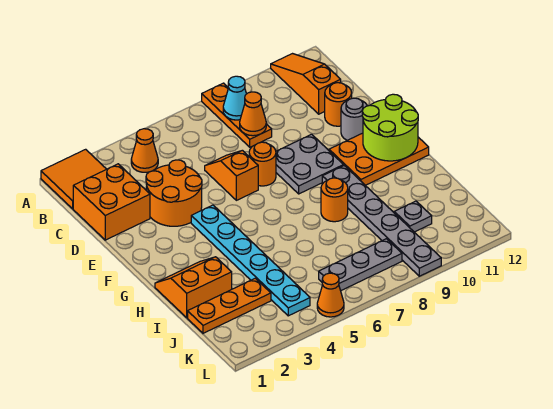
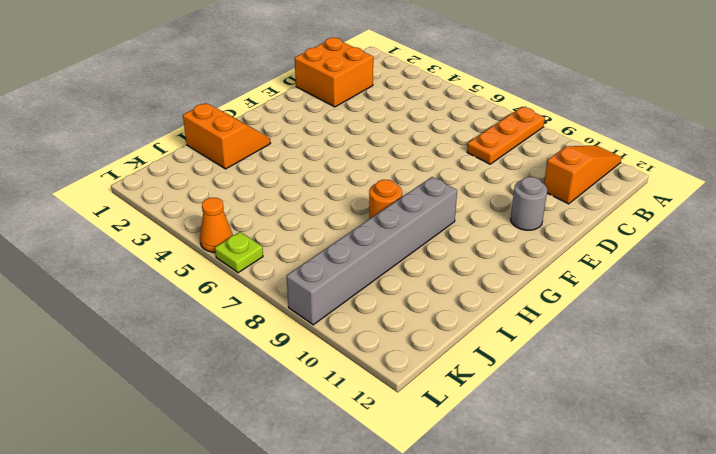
grey 1x6 brick [287,177,457,325] -> grey 1x6 plate [322,166,441,276]
lime 1x1 plate [215,232,263,273] -> none
none -> orange 2x2 tile [41,149,106,209]
none -> orange 1x1 cone [131,129,158,172]
none -> orange 2x2 round brick [146,160,202,226]

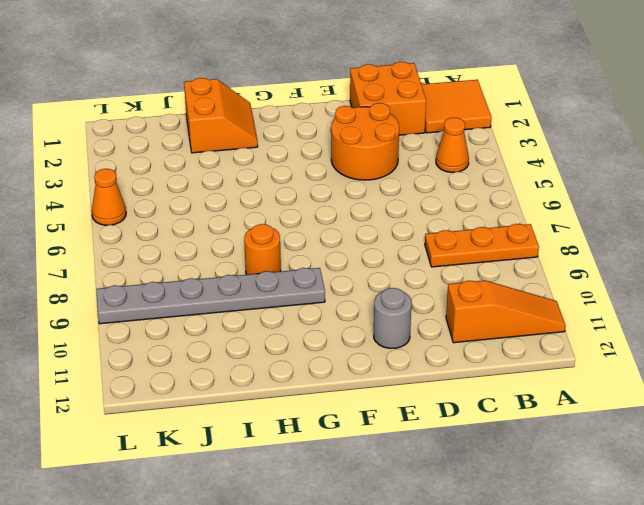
none -> orange 1x2 slope [205,150,258,200]
none -> orange 1x1 round brick [325,83,352,126]
none -> orange 1x1 round brick [249,142,276,186]

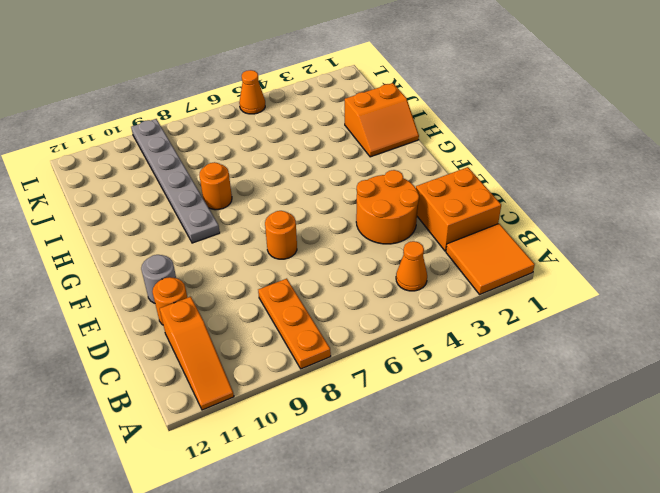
none -> orange 1x2 slope [205,150,258,200]
none -> grey 2x2 plate [276,134,344,194]
none -> cyan 1x6 plate [191,205,310,316]

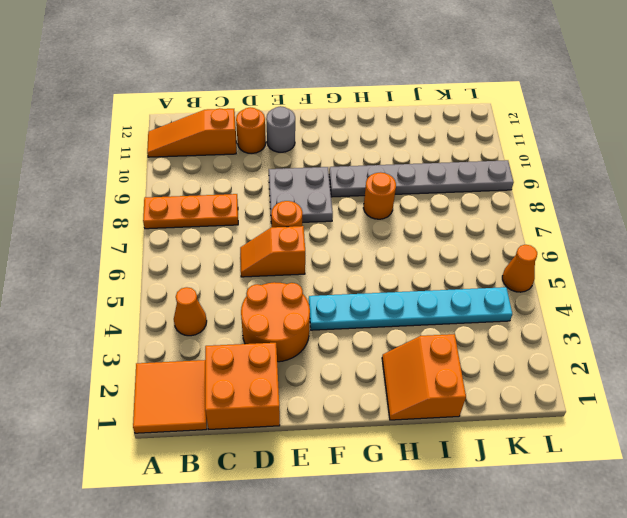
none -> orange 2x3 plate [329,133,429,185]
none -> orange 1x3 plate [188,278,271,333]
none -> grey 1x1 plate [394,201,432,232]

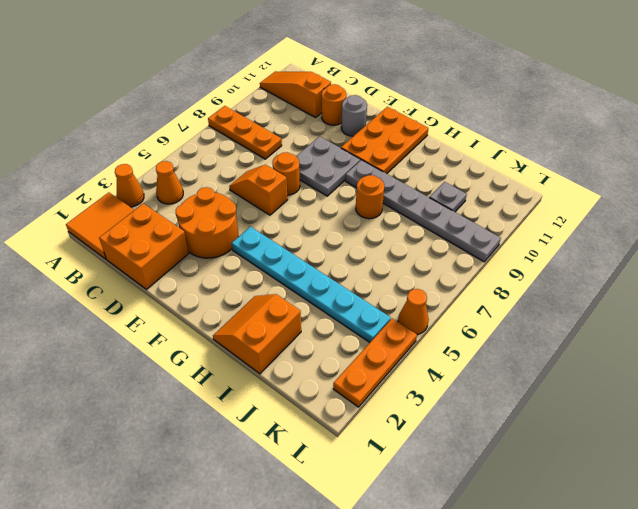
orange 1x1 cone [115,164,144,207] -> orange 1x1 cone moved to [240,92,266,136]
orange 1x3 plate [333,319,417,407] -> orange 1x3 plate moved to [188,278,271,333]
none -> grey 1x3 plate [319,239,402,291]
none -> cyan 1x1 cone [223,76,246,120]
none -> lime 2x2 round brick [362,94,418,161]

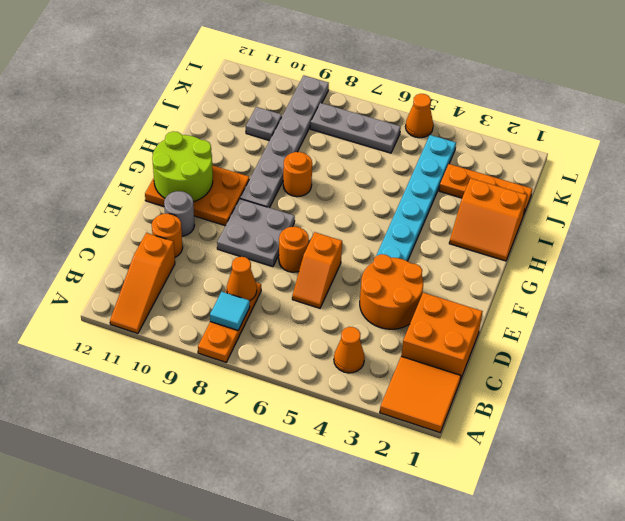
cyan 1x1 tile [210,292,250,330] -> cyan 1x1 cone [223,76,246,120]

